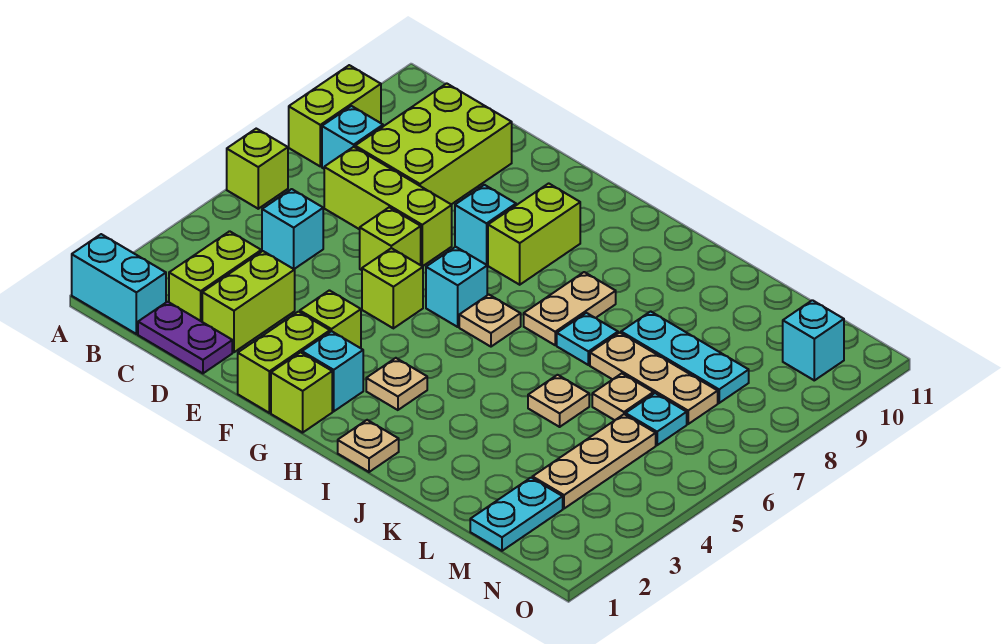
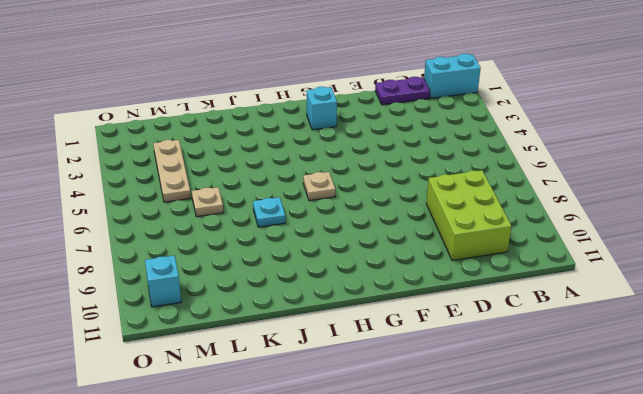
none -> lime 1x1 brick [227,129,288,209]
none -> lime 1x2 brick [289,65,381,166]
none -> cyan 1x1 brick [322,106,383,169]
none -> lime 1x2 brick [169,231,261,322]

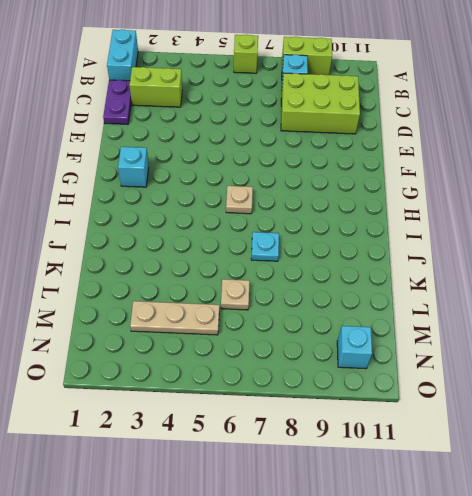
none -> cyan 1x1 brick [262,189,323,269]
none -> lime 1x3 brick [324,147,452,266]
none -> lime 1x2 brick [202,251,295,352]
none -> lime 1x1 brick [360,207,421,270]

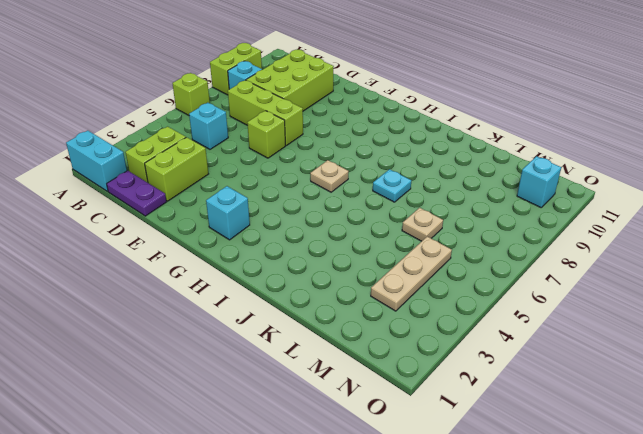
none -> lime 1x2 brick [238,312,330,413]
none -> lime 1x1 brick [300,290,361,348]
none -> lime 1x1 brick [362,248,423,328]
none -> cyan 1x1 brick [455,185,516,265]

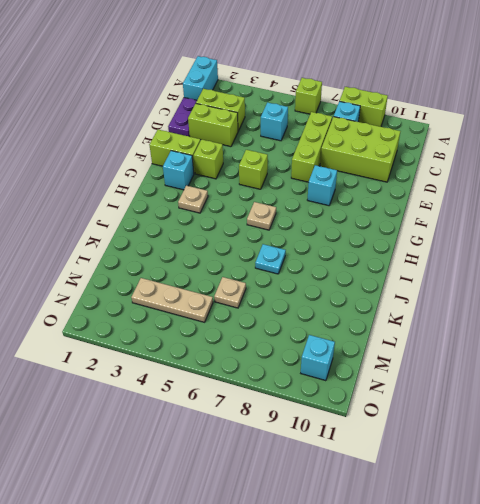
none -> lime 1x1 brick [360,207,421,270]
none -> lime 1x1 brick [271,352,332,433]
none -> cyan 1x1 brick [426,247,487,327]
none -> lime 1x2 brick [488,183,580,285]

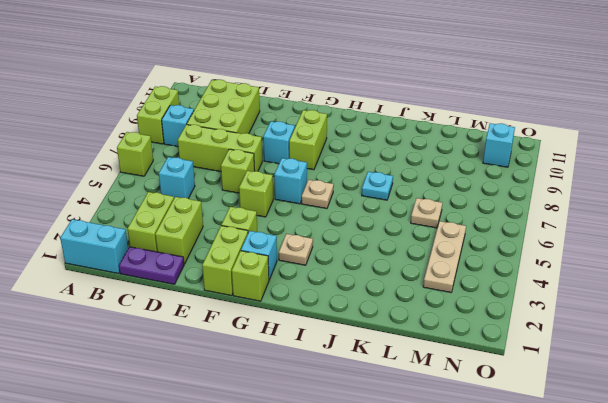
none -> tan 1x1 plate [338,420,399,472]
none -> tan 1x2 plate [524,272,616,345]
none -> tan 1x1 plate [528,375,589,427]
none -> tan 1x3 plate [590,333,718,424]

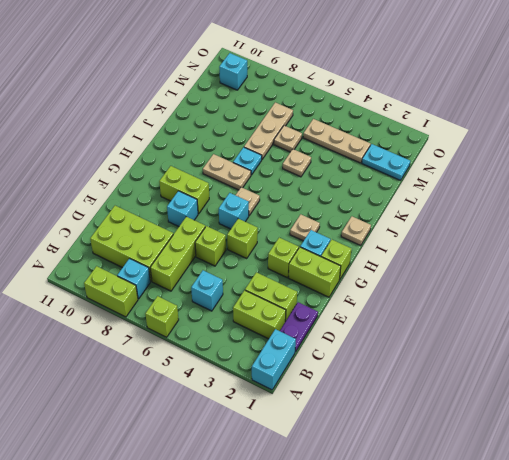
none -> cyan 1x3 plate [621,311,749,403]
none -> cyan 1x1 plate [626,393,687,445]

